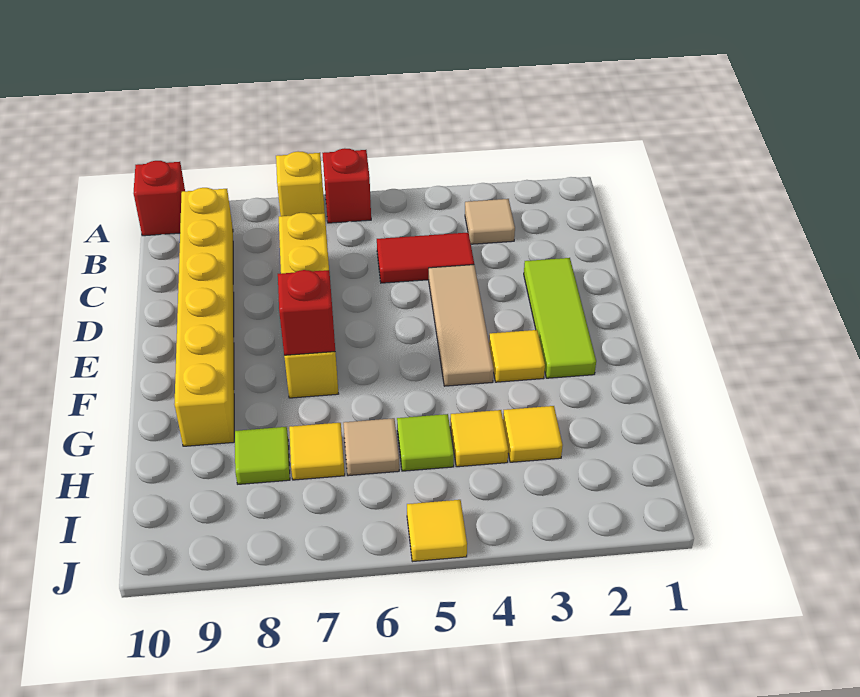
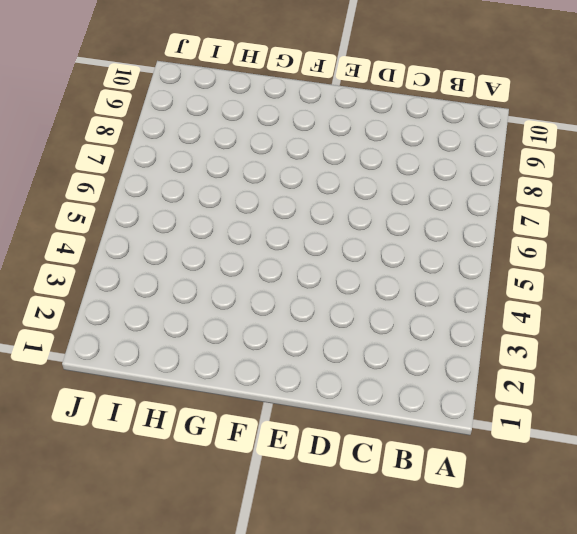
none -> red 1x1 brick [322,148,371,223]
none -> yellow 1x1 brick [276,151,325,216]
none -> red 1x1 brick [134,161,185,236]

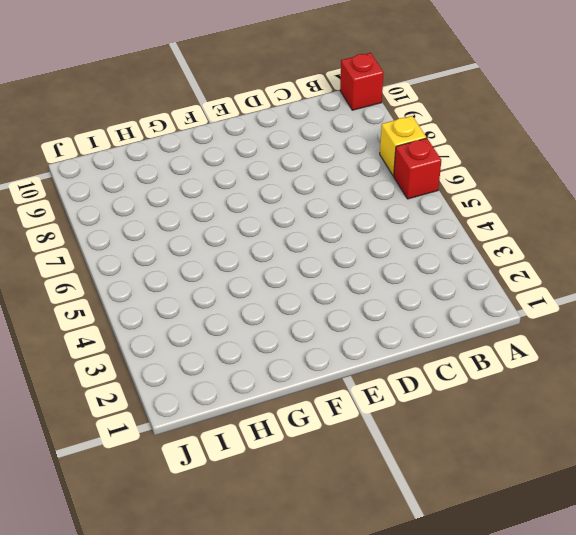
none -> tan 1x1 tile [465,199,515,244]
none -> yellow 1x6 brick [175,188,234,446]
none -> red 1x2 tile [377,233,474,283]

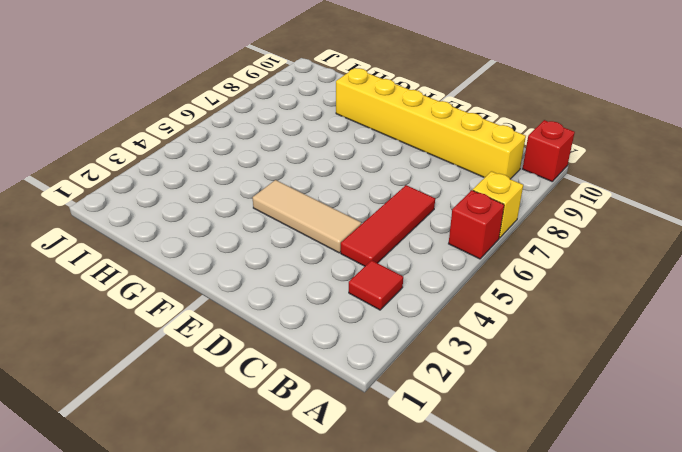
red 1x1 tile [349,260,403,310] -> tan 1x1 tile [465,199,515,244]
red 1x3 tile [341,185,435,266] -> red 1x2 tile [377,233,474,283]
none -> yellow 1x4 brick [279,213,338,398]
none -> lime 1x3 tile [524,258,596,378]
none -> yellow 1x1 tile [489,330,545,382]

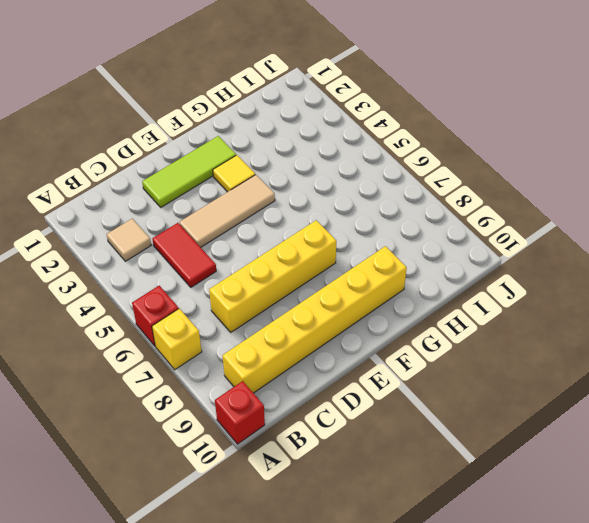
none -> yellow 1x1 tile [503,406,563,462]
none -> yellow 1x1 tile [450,410,508,467]
none -> lime 1x1 tile [397,414,454,471]

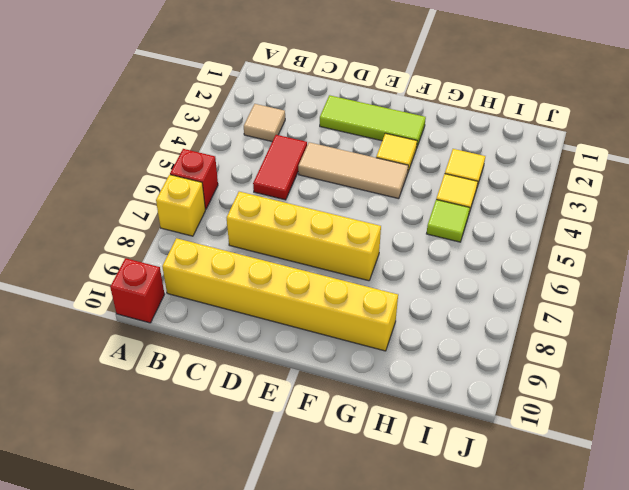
none -> tan 1x1 tile [343,418,399,476]
none -> yellow 1x1 tile [289,423,345,480]
none -> lime 1x1 tile [235,427,290,484]

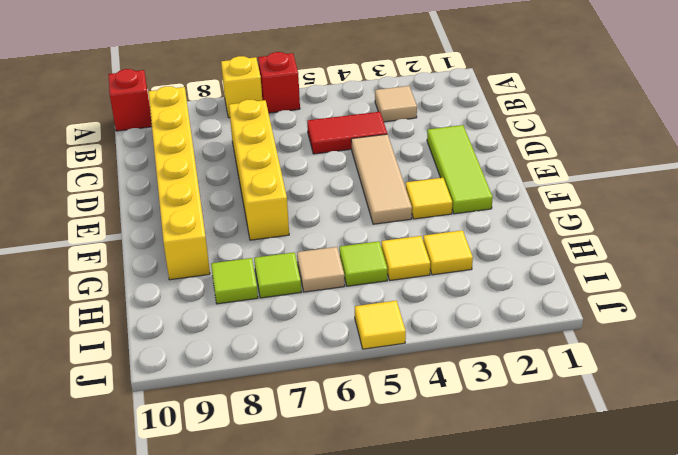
lime 1x1 tile [254,252,301,298] -> yellow 1x1 tile [289,423,345,480]
none -> red 1x1 brick [278,270,335,355]

